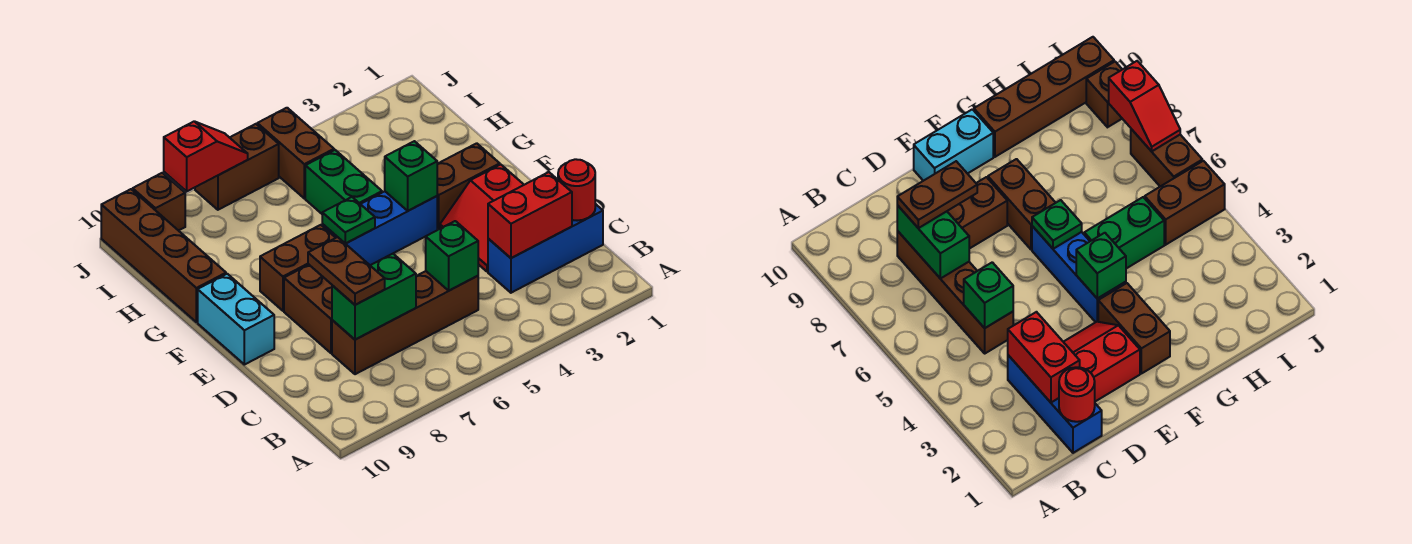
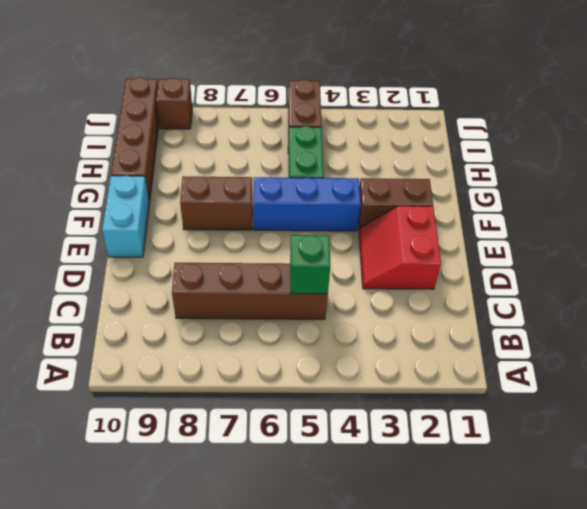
none -> blue 1x3 brick [488,204,603,293]
none -> brown 1x2 brick [284,265,332,353]
none -> brown 1x2 brick [195,124,279,210]

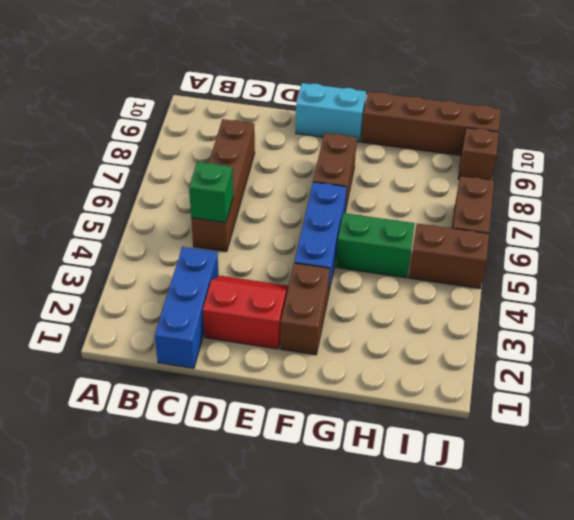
none -> brown 1x2 brick [284,265,332,353]
none -> red 1x1 round brick [558,159,595,221]
none -> red 1x2 brick [488,172,572,258]

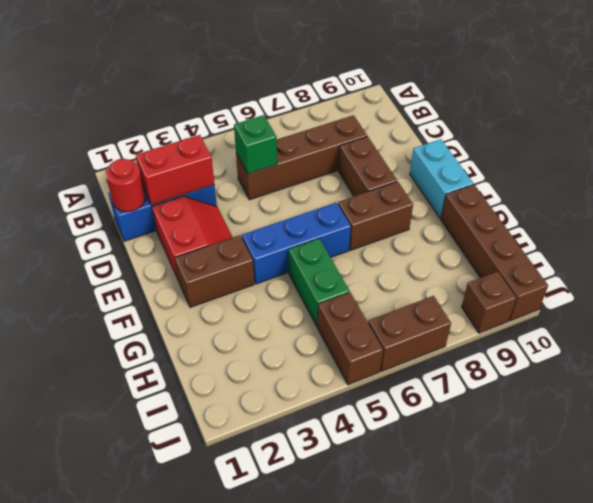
none -> green 1x2 brick [332,254,416,339]
none -> green 1x1 brick [385,141,437,211]
none -> green 1x1 plate [322,197,375,244]

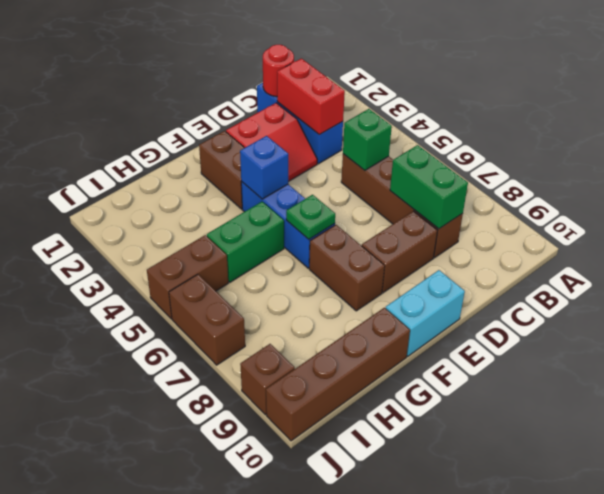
blue 1x1 brick [240,136,288,199] -> green 1x1 brick [385,141,437,211]
none -> red 1x2 slope [164,121,248,191]
none -> brown 1x2 plate [308,237,385,305]

